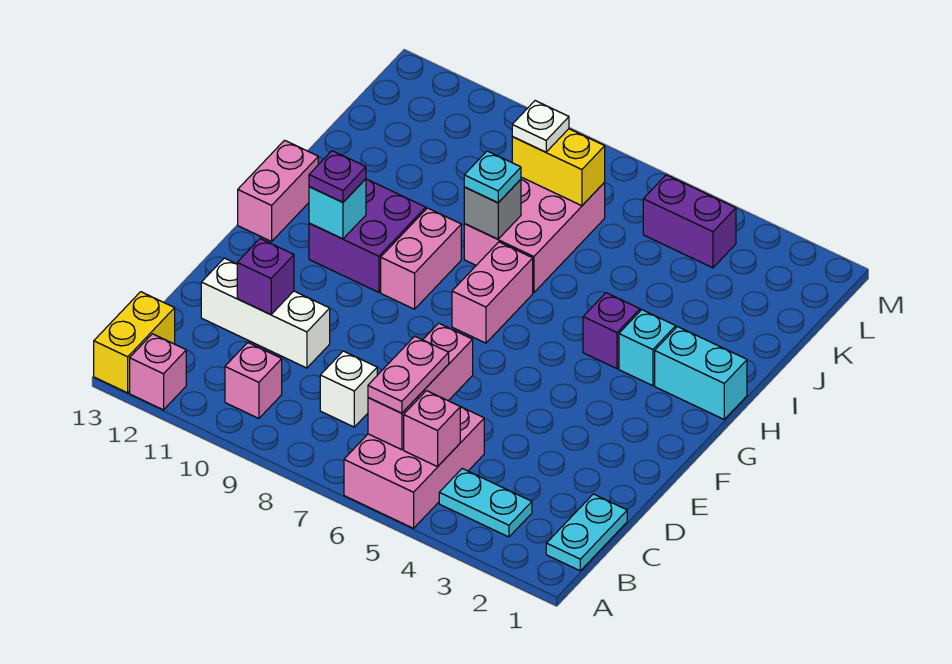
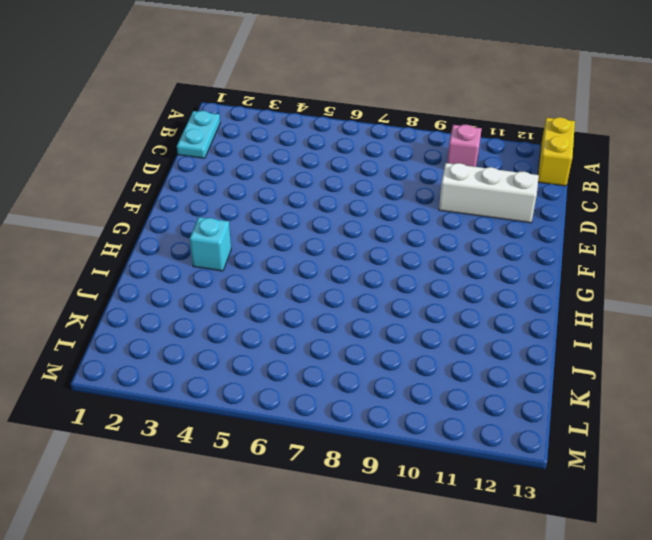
none -> pink 2x3 brick [344,407,484,528]
none -> pink 1x1 brick [130,334,186,410]
none -> cyan 1x2 plate [439,469,532,537]

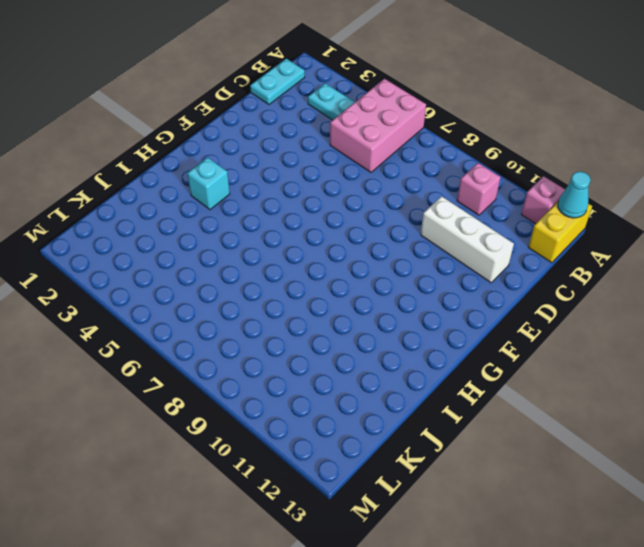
cyan 1x1 cone [558,172,590,218] -> none
none -> white 1x1 brick [320,351,377,427]
none -> pink 1x2 brick [452,242,533,343]
none -> pink 1x2 brick [381,208,461,309]

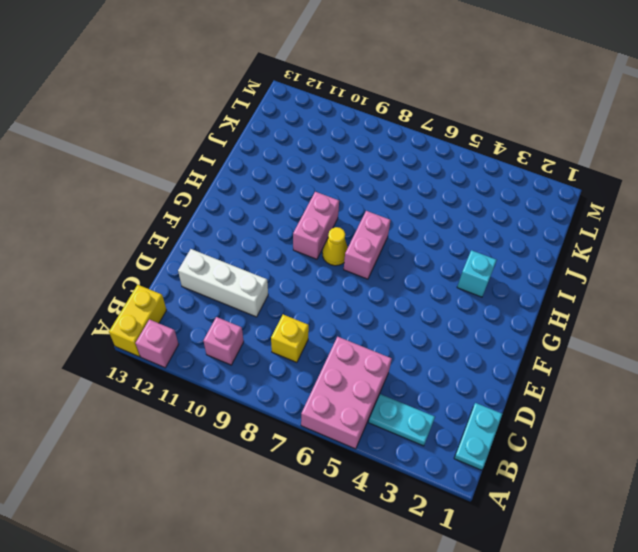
yellow 1x1 brick [271,314,309,362] -> white 1x1 brick [320,351,377,427]
yellow 1x1 cone [322,227,348,266] -> none
none -> purple 2x2 brick [309,179,426,292]
none -> pink 1x2 brick [238,140,318,242]
none -> cyan 1x2 brick [655,327,747,419]

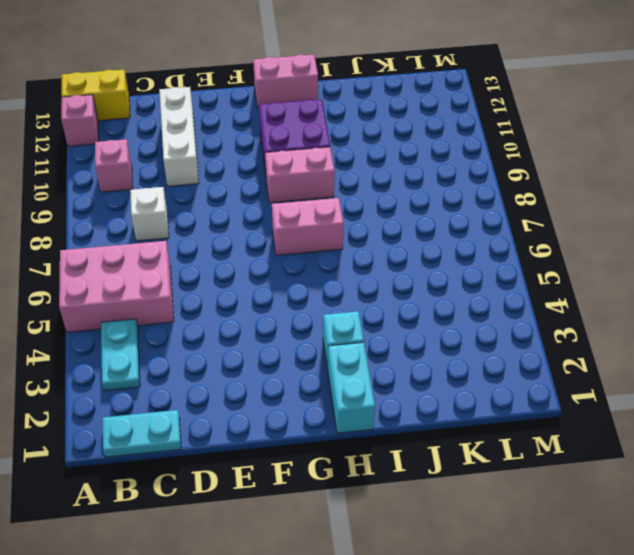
none -> purple 1x1 brick [583,293,640,369]
none -> pink 2x3 brick [464,177,605,293]
none -> purple 1x2 brick [643,175,736,268]

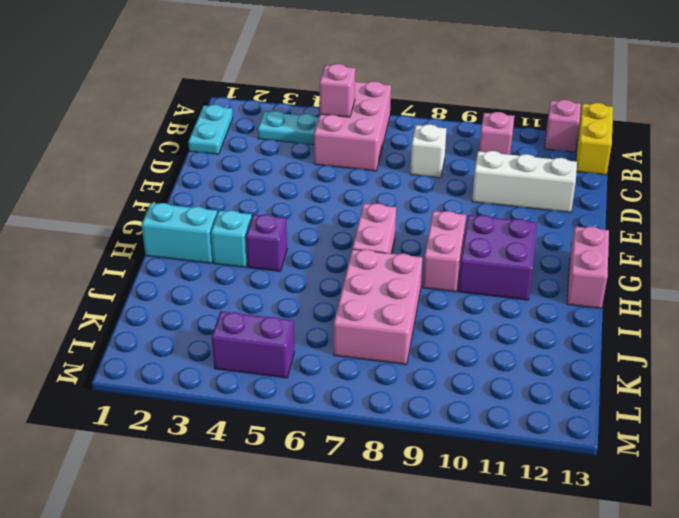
none -> pink 1x3 brick [368,323,473,450]
none -> purple 1x1 brick [237,239,294,315]
none -> cyan 1x1 brick [309,179,366,239]

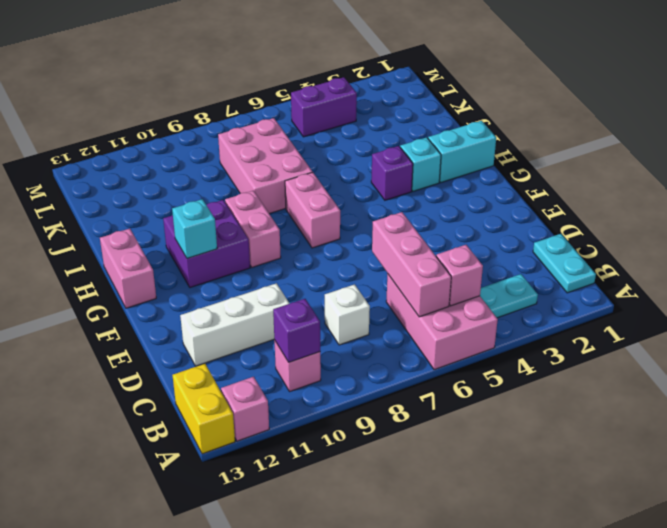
purple 1x1 brick [273,299,320,362] -> purple 1x1 brick moved to [237,239,294,315]
none -> grey 1x1 brick [464,179,521,239]
none -> yellow 1x2 brick [512,129,605,206]
none -> pink 1x2 plate [368,336,449,413]

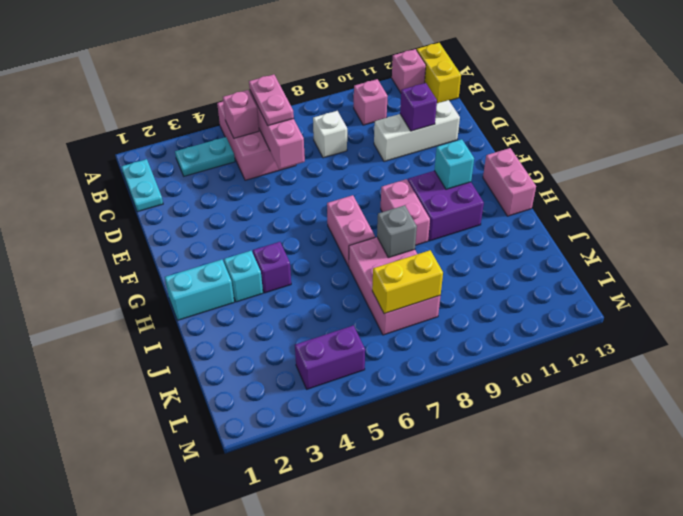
none -> purple 1x1 plate [309,151,366,202]
none -> cyan 1x1 plate [464,151,521,203]
none -> white 1x1 plate [512,101,569,152]

